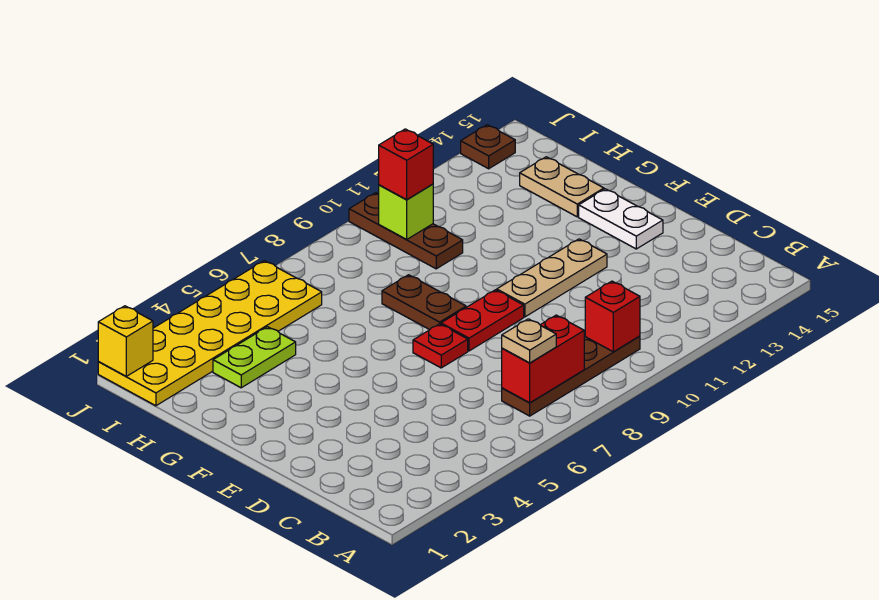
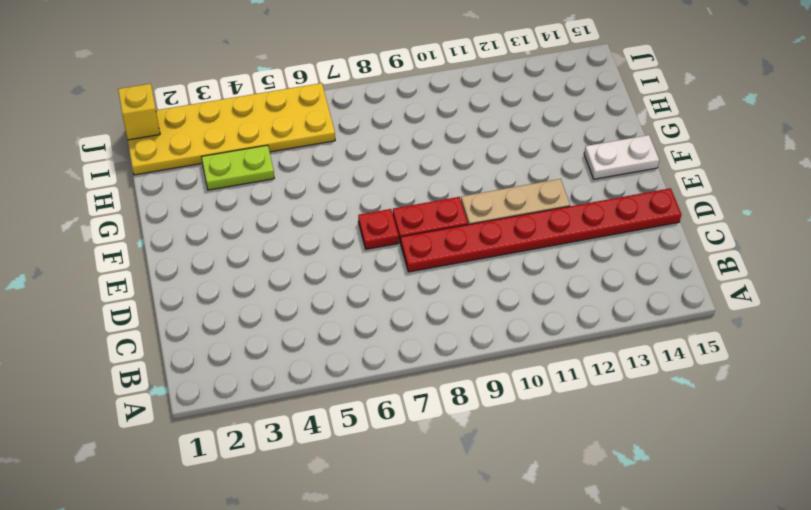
red 1x8 plate [401,188,682,272] -> none
white 1x2 plate [584,135,659,179] -> white 1x2 plate turned to [579,189,663,249]
none -> brown 1x4 plate [502,336,640,416]
none -> brown 1x2 plate [382,275,466,330]
none -> tan 1x2 plate [520,157,604,217]

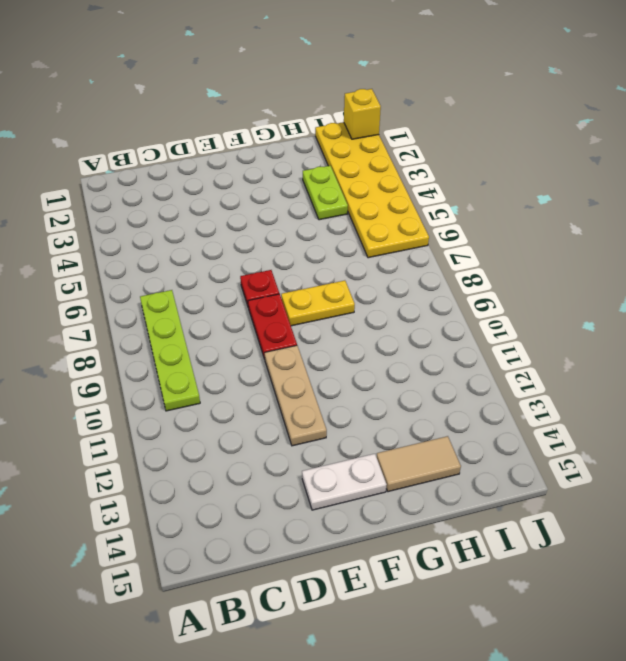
lime 1x4 plate [140,290,200,411] -> brown 1x4 plate [502,336,640,416]
yellow 1x2 plate [281,280,355,326] -> brown 1x2 plate [382,275,466,330]
tan 1x2 tile [377,436,461,492] -> tan 1x2 plate [520,157,604,217]
none -> brown 1x3 plate [349,193,463,269]
none -> brown 1x1 plate [461,125,515,169]
none -> red 1x2 brick [502,315,584,403]

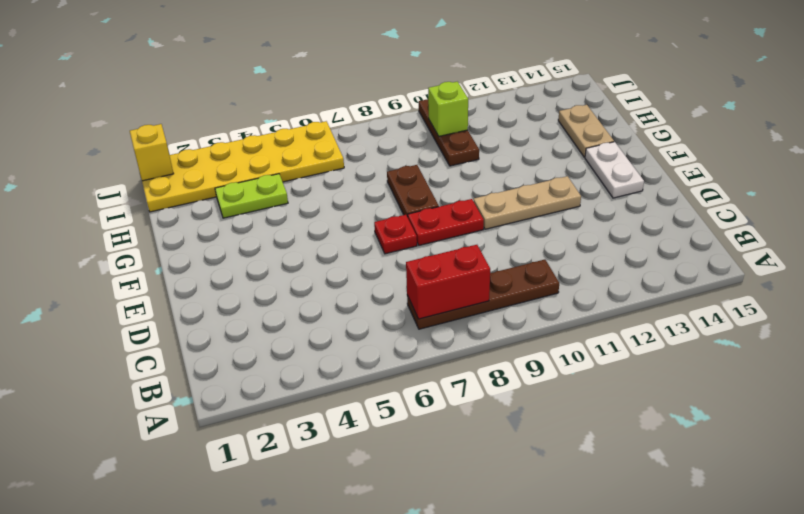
none -> brown 1x1 plate [461,125,515,169]
none -> red 1x1 brick [585,281,640,352]
none -> tan 1x1 plate [502,319,556,363]

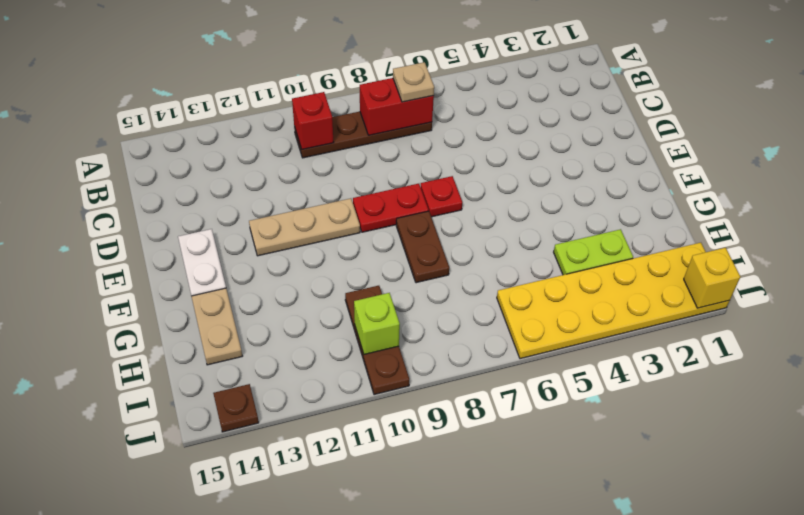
none -> red 1x1 brick [379,129,433,200]

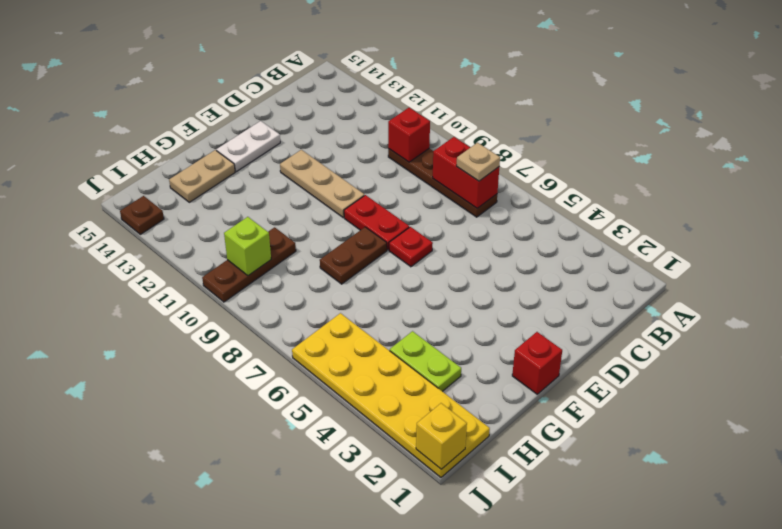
red 1x1 brick [512,332,562,394] -> red 1x1 brick moved to [379,129,433,200]

